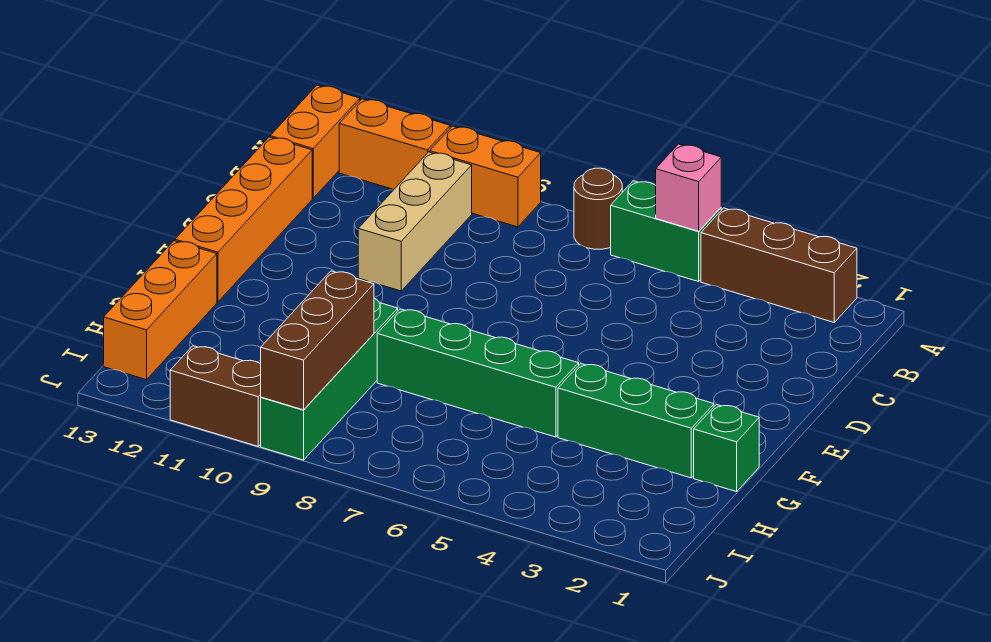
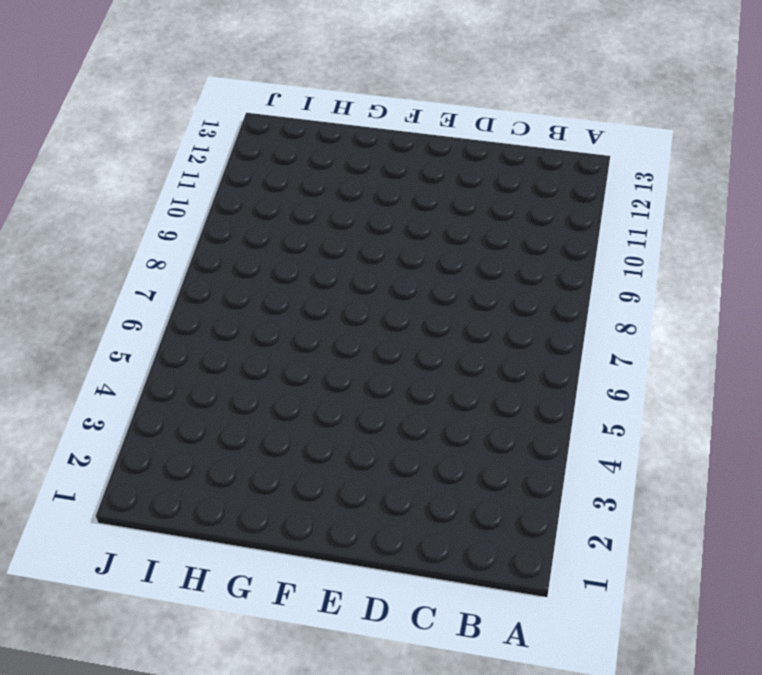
none -> brown 1x3 brick [701,208,857,322]
none -> green 1x2 brick [611,181,721,282]
none -> brown 1x1 round brick [574,168,622,249]

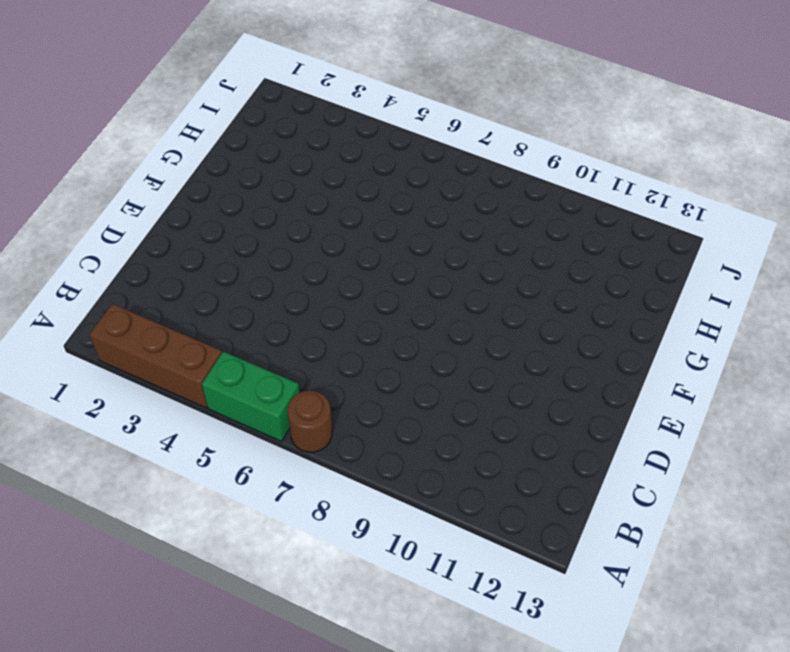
none -> orange 1x2 brick [430,126,541,227]
none -> orange 1x2 brick [339,99,450,190]
none -> orange 1x2 brick [270,85,360,198]

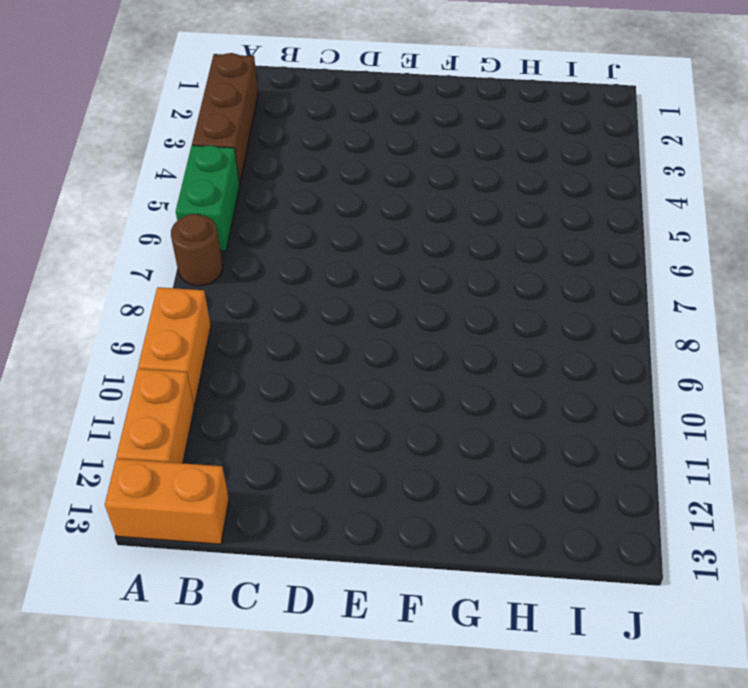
none -> tan 1x3 brick [358,152,472,291]
none -> orange 1x4 brick [175,137,312,302]
none -> green 1x1 brick [694,404,759,492]

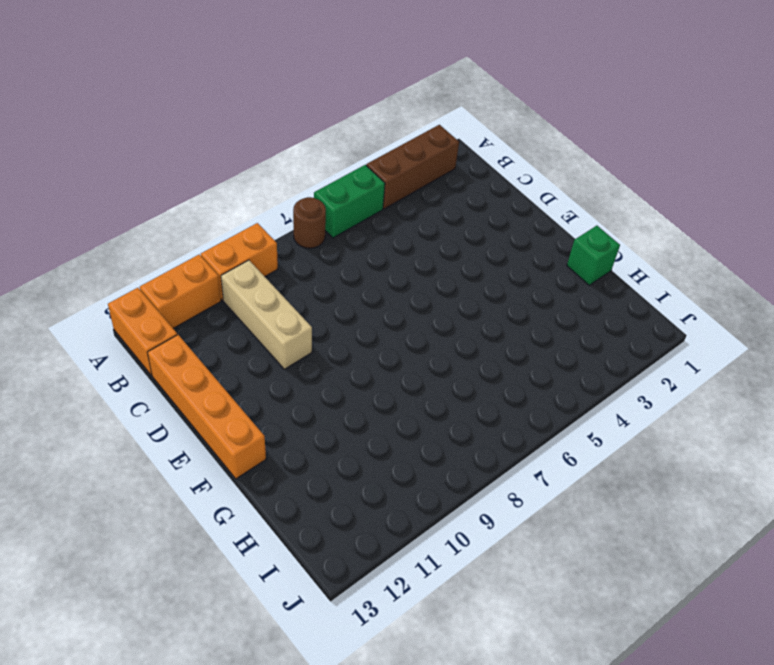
none -> green 1x3 brick [558,364,714,478]
none -> green 1x4 brick [377,309,579,437]
none -> green 1x4 brick [261,298,398,460]

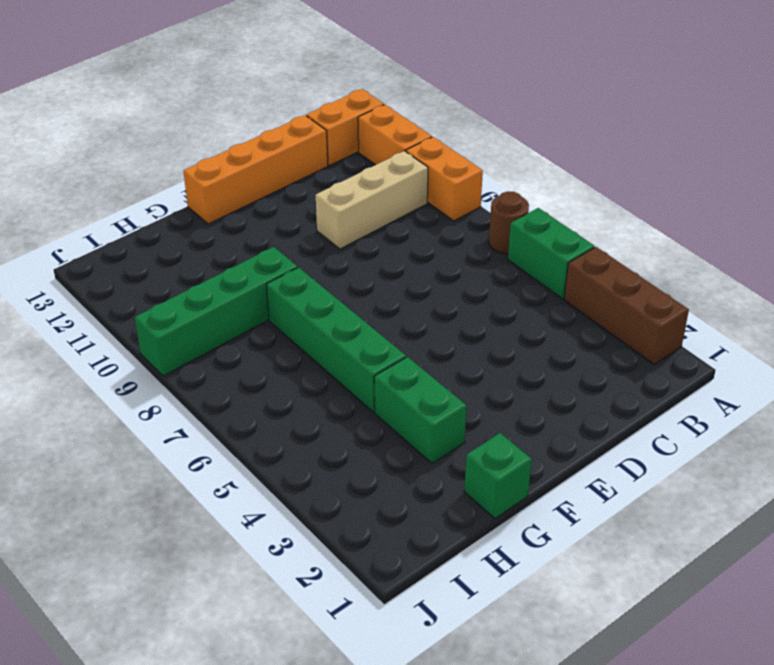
green 1x2 brick [374,357,467,463] -> green 1x3 brick [558,364,714,478]
none -> orange 1x3 brick [104,241,217,380]
none -> brown 1x2 brick [170,346,261,446]
none -> pink 1x1 brick [656,144,721,231]

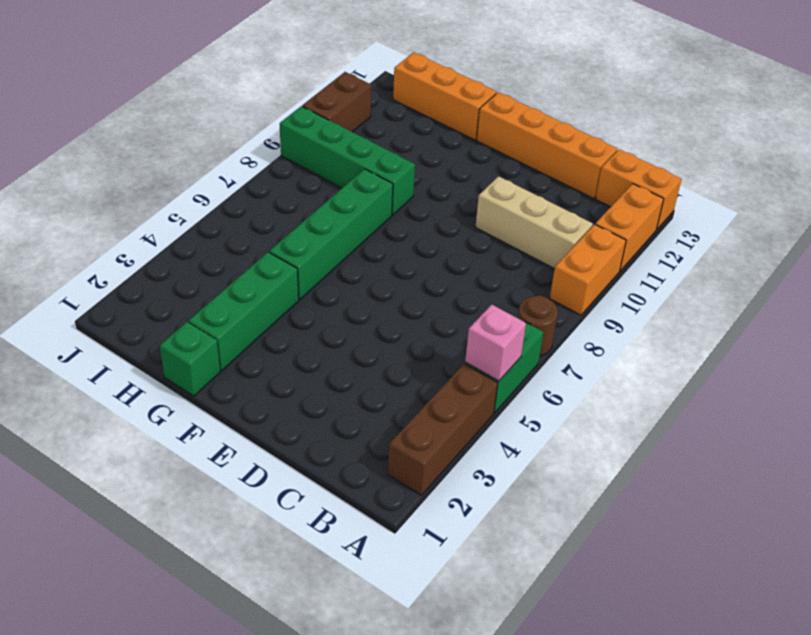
none -> brown 1x3 brick [261,271,374,410]

